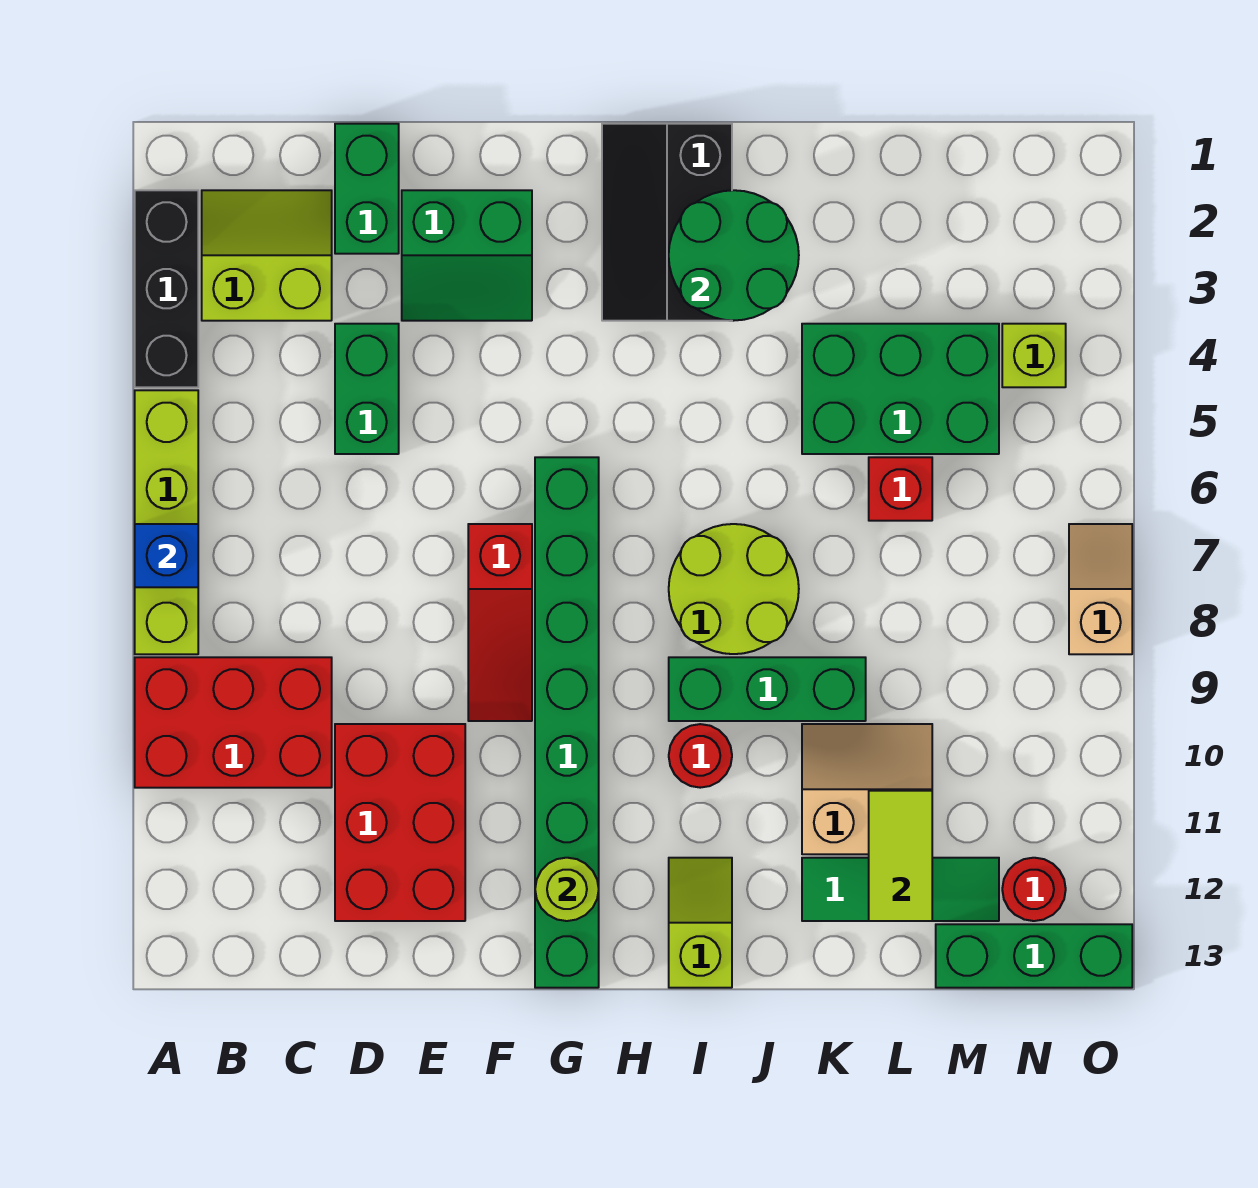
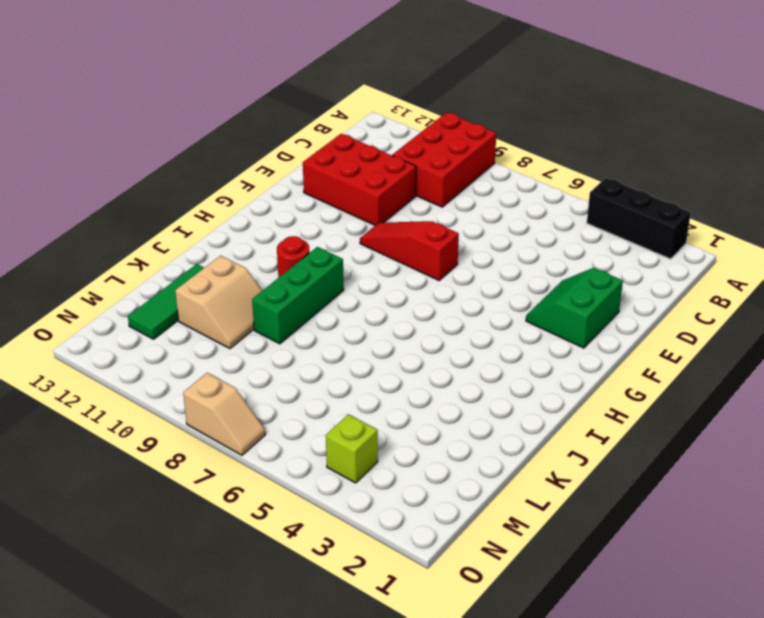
none -> lime 1x4 brick [135,390,198,654]
none -> lime 2x2 slope [202,190,332,321]
none -> green 1x2 brick [335,124,399,254]

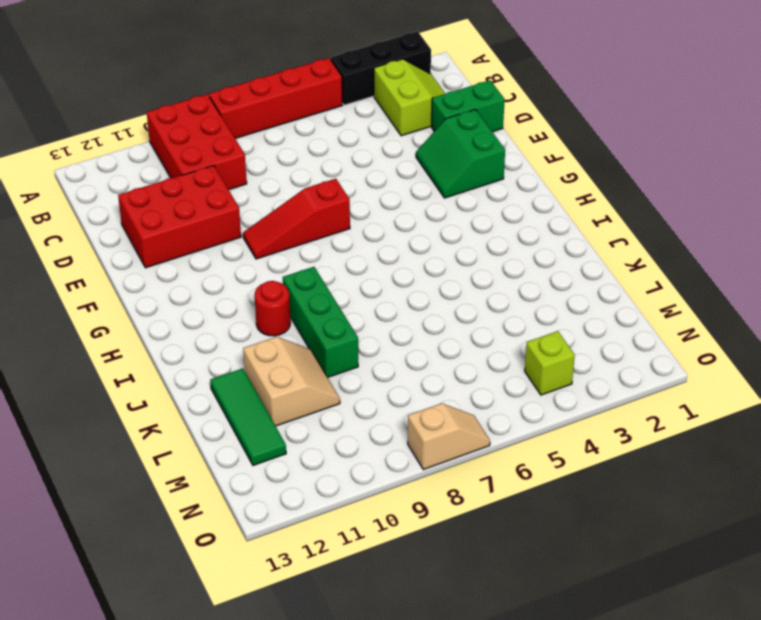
red 1x4 brick [209,58,342,138] -> lime 1x4 brick [135,390,198,654]
none -> green 1x2 brick [335,324,399,454]
none -> green 1x8 brick [535,457,599,988]
none -> black 2x3 slope [602,124,732,321]

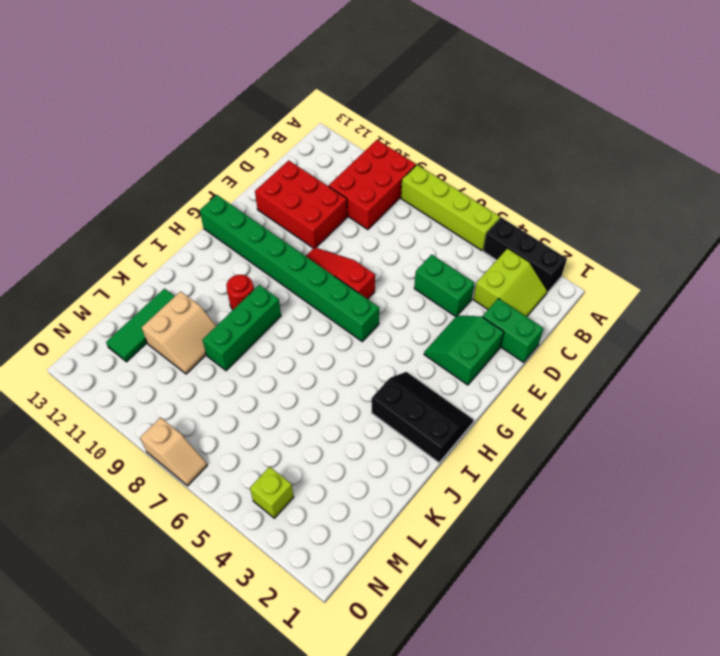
none -> lime 2x2 round brick [669,524,799,654]
none -> lime 1x2 slope [669,858,732,988]
none -> green 2x3 brick [802,324,999,454]

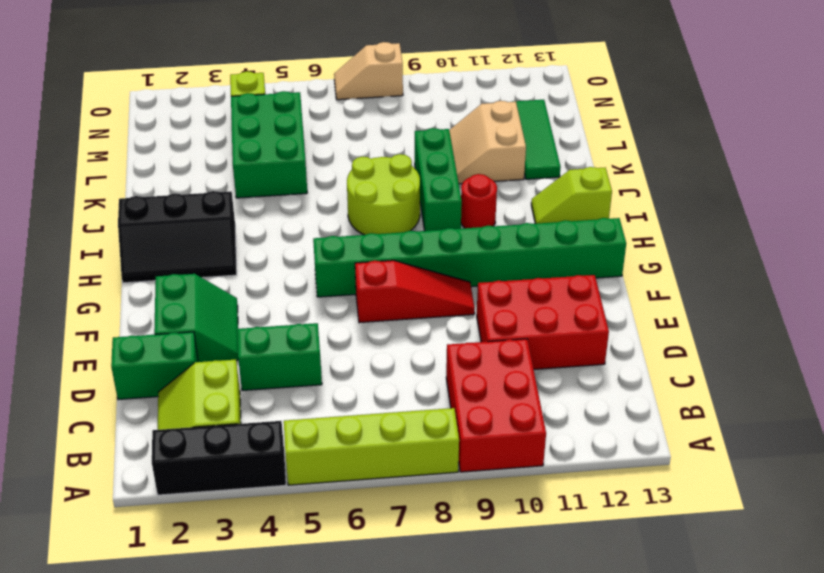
none -> red 1x1 brick [869,457,932,521]
none -> green 1x3 brick [936,924,1132,988]
none -> red 1x1 round brick [1002,858,1066,921]

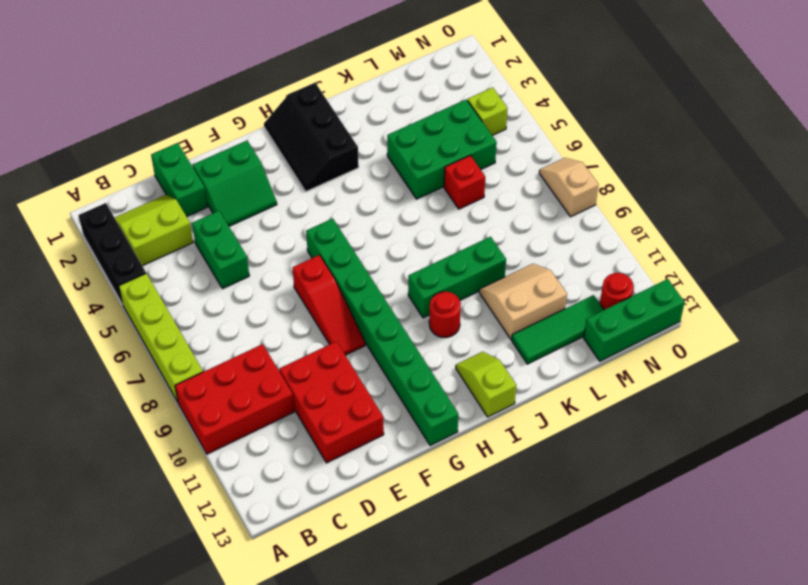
none -> lime 2x2 round brick [669,524,799,654]
none -> blue 1x1 brick [135,524,198,587]
none -> lime 1x1 round brick [535,858,599,921]

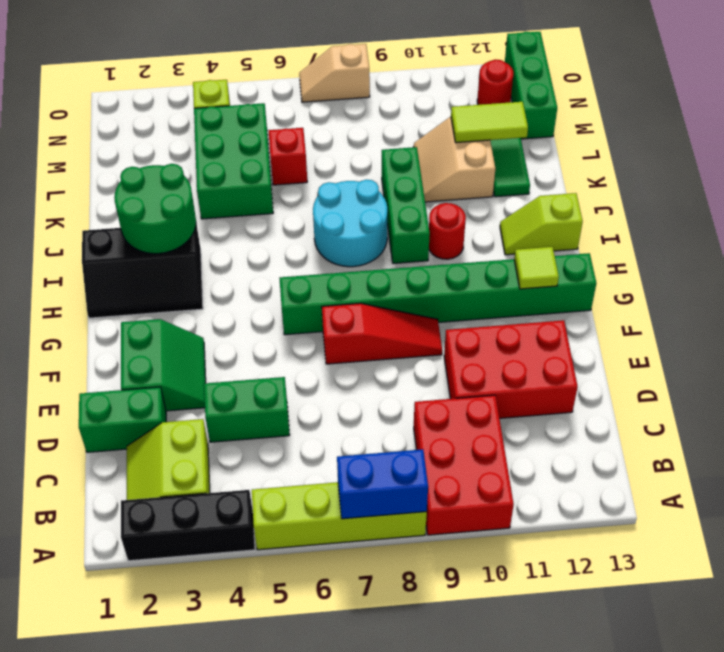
blue 1x2 brick [337,449,428,519] -> blue 1x1 brick [135,524,198,587]
lime 1x1 tile [514,247,559,289] -> lime 1x1 round brick [535,858,599,921]
cyan 2x2 round brick [313,180,387,267] -> lime 2x2 round brick [669,524,799,654]

